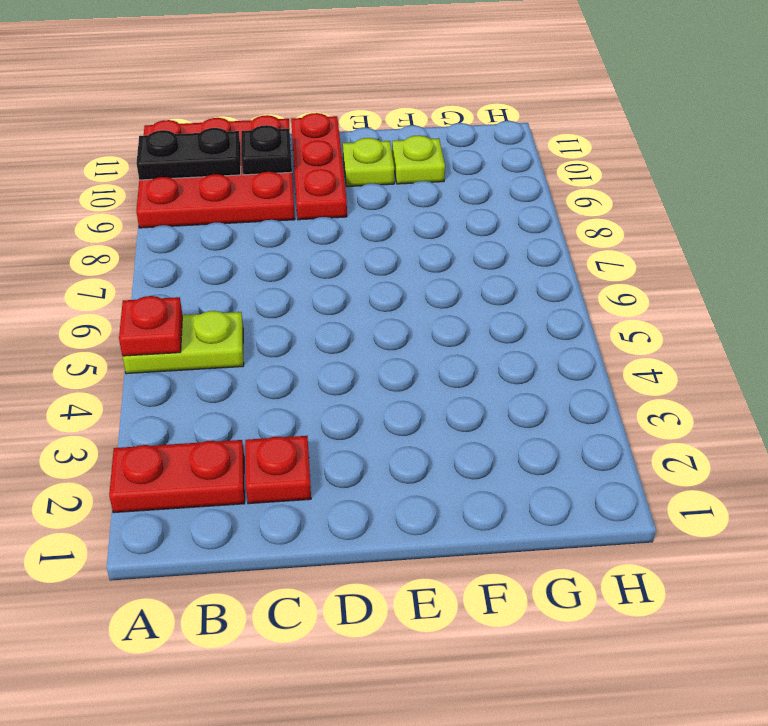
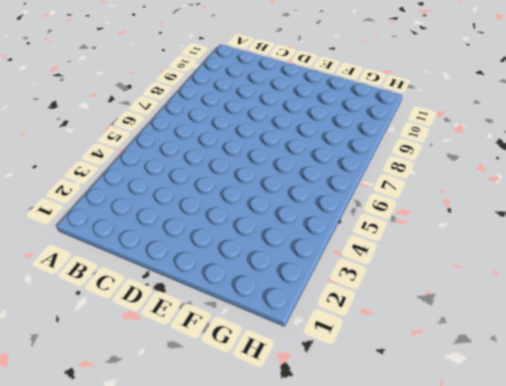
none -> red 1x2 plate [109,440,245,513]
none -> lime 1x2 plate [123,311,244,374]

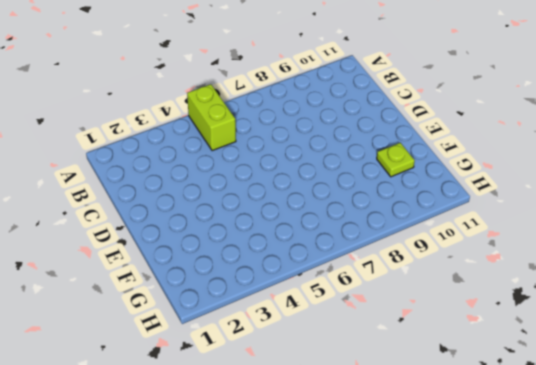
lime 1x2 brick [187,84,236,151] -> lime 1x2 plate [123,311,244,374]
none -> red 1x2 plate [109,440,245,513]
none -> red 3x3 plate [136,115,295,228]

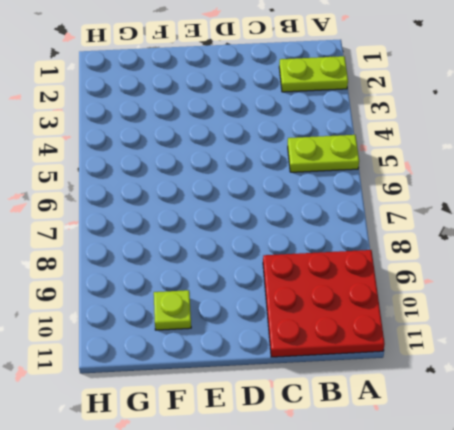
lime 1x2 plate [279,56,348,92] -> red 1x2 plate [109,440,245,513]
none -> red 1x1 plate [245,436,311,504]
none -> red 1x3 plate [291,113,347,220]

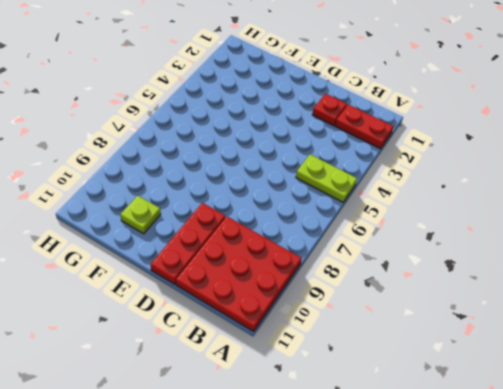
none -> lime 1x1 plate [343,138,394,187]
none -> red 1x1 plate [119,296,182,356]

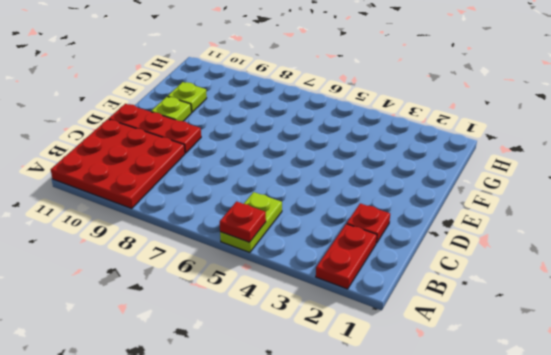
none -> black 1x2 plate [137,128,241,180]
none -> black 1x1 plate [241,125,292,175]

